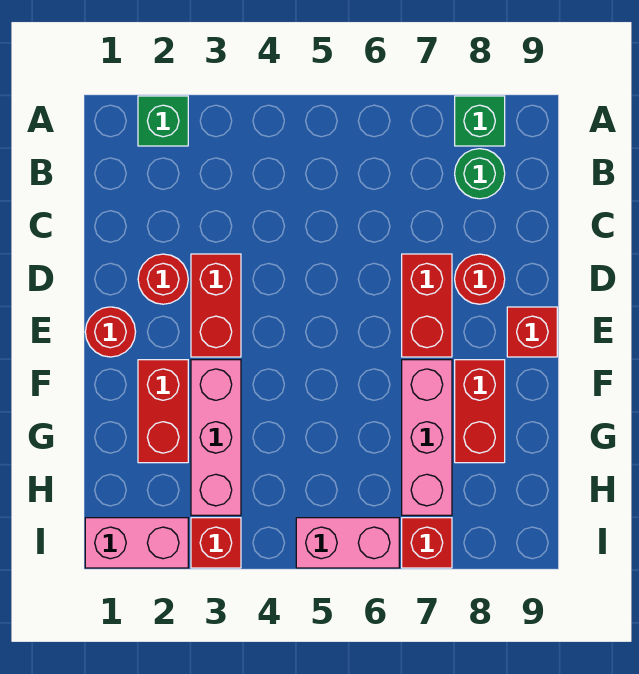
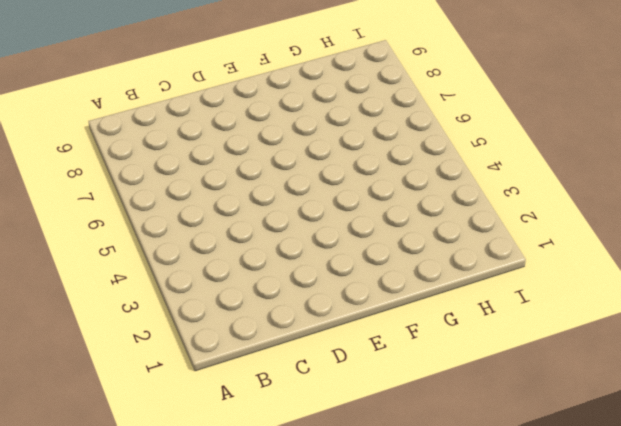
none -> green 1x1 brick [138,96,188,146]
none -> green 1x1 brick [455,96,505,146]
none -> green 1x1 round brick [455,149,505,199]

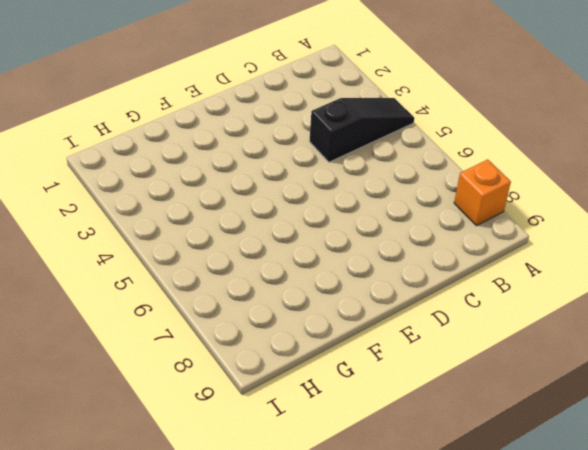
black 1x3 slope [309,98,414,162] -> none
orange 1x1 brick [454,159,511,226] -> green 1x1 brick [455,96,505,146]
none -> green 1x1 brick [138,96,188,146]
none -> green 1x1 round brick [455,149,505,199]
none -> red 1x1 round brick [138,254,188,304]

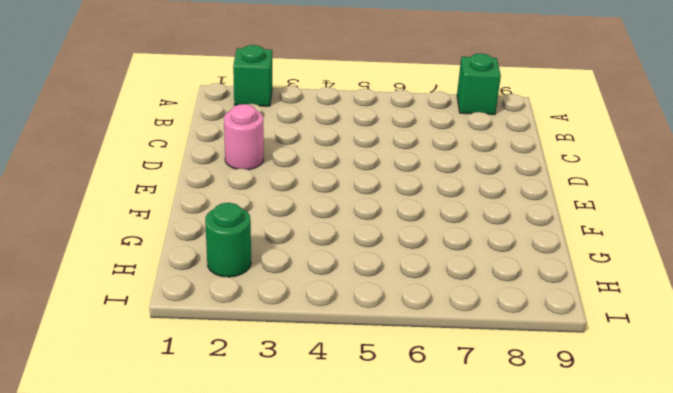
pink 1x1 round brick [224,104,264,170] -> red 1x1 round brick [138,254,188,304]
green 1x1 round brick [205,203,251,277] -> green 1x1 round brick moved to [455,149,505,199]
none -> red 1x2 brick [191,254,241,357]
none -> red 1x2 brick [402,254,452,357]
none -> red 1x1 round brick [455,254,505,304]

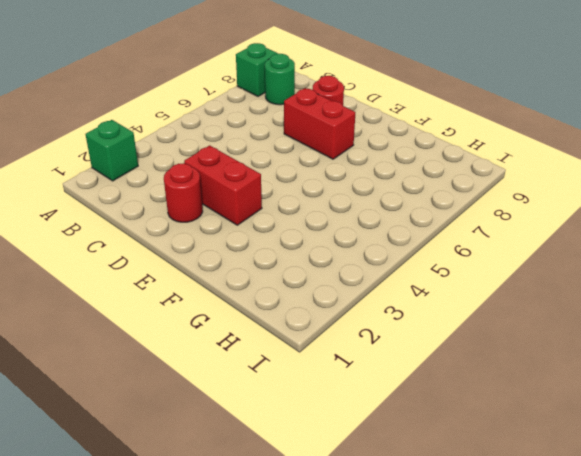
none -> red 1x1 round brick [85,307,136,357]
none -> red 1x1 brick [507,307,557,357]
none -> red 1x2 brick [138,360,188,463]

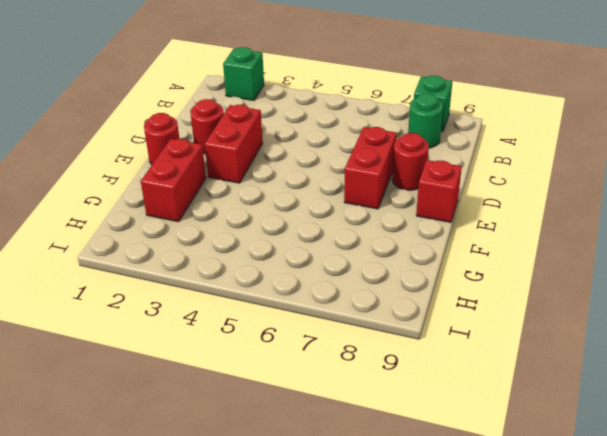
none -> pink 1x3 brick [191,360,241,515]
none -> pink 1x3 brick [402,360,452,515]
none -> red 1x2 brick [455,360,505,463]

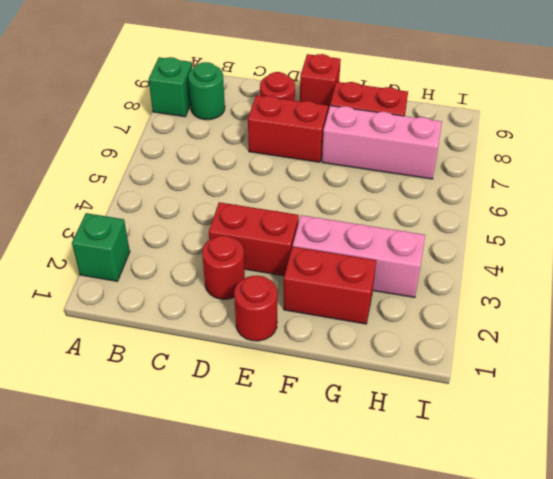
none -> pink 1x2 brick [85,518,188,568]
none -> red 1x1 brick [191,518,241,568]
none -> pink 1x2 brick [296,518,399,568]

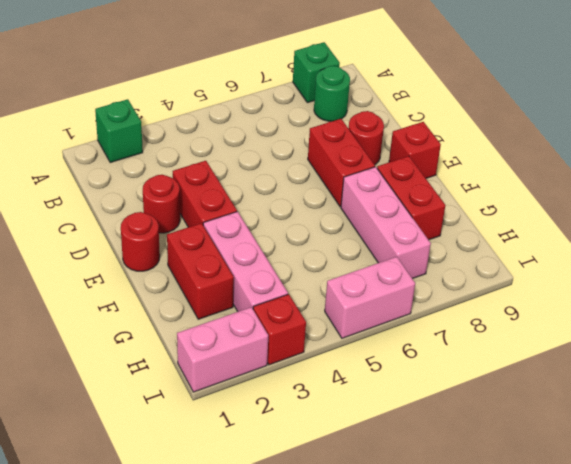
none -> red 1x1 brick [402,518,452,568]

